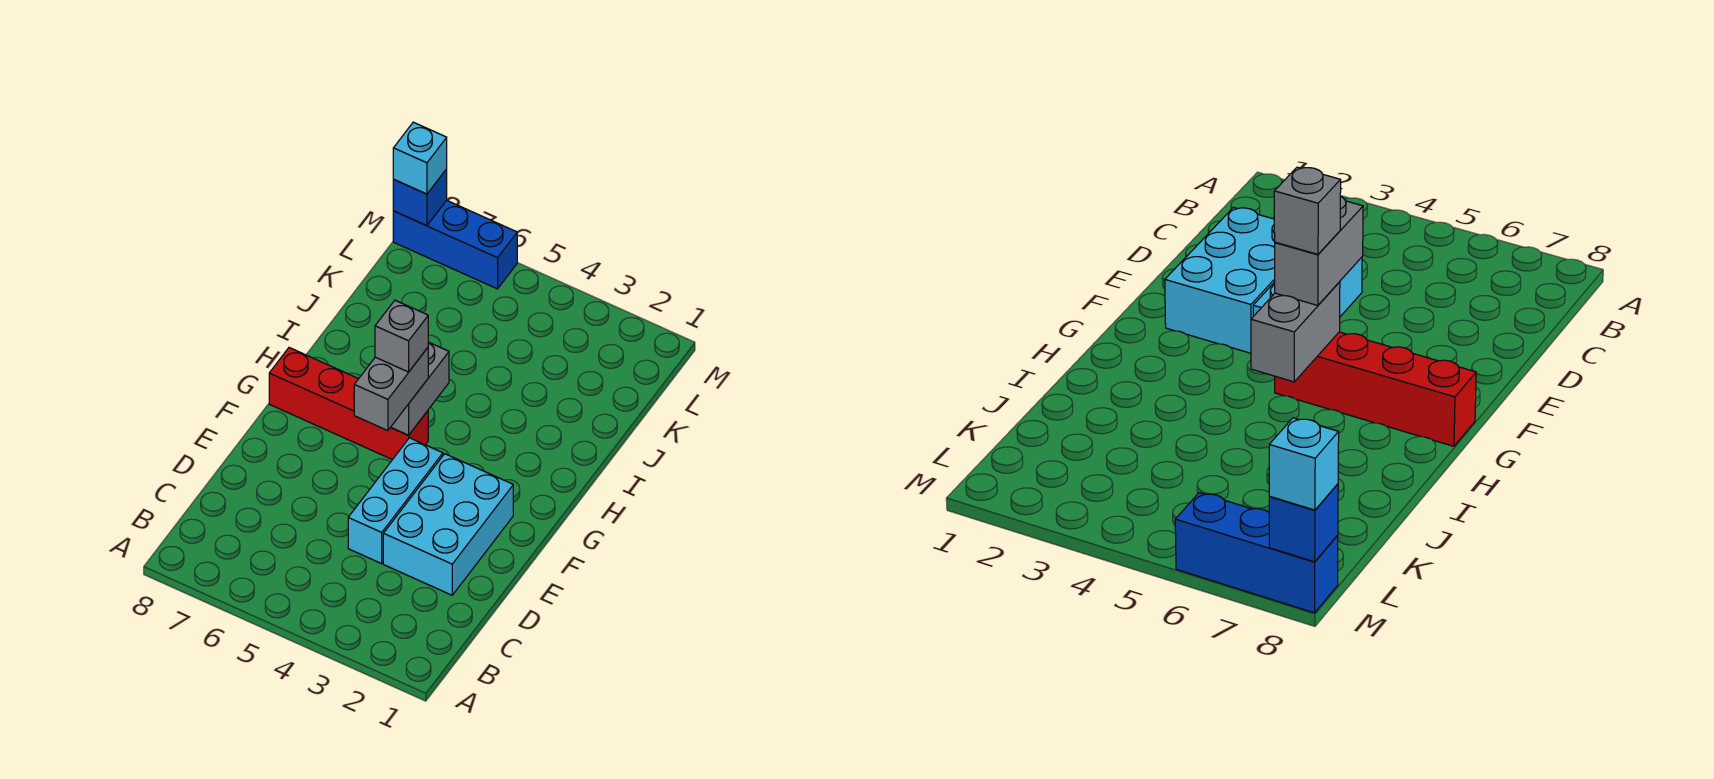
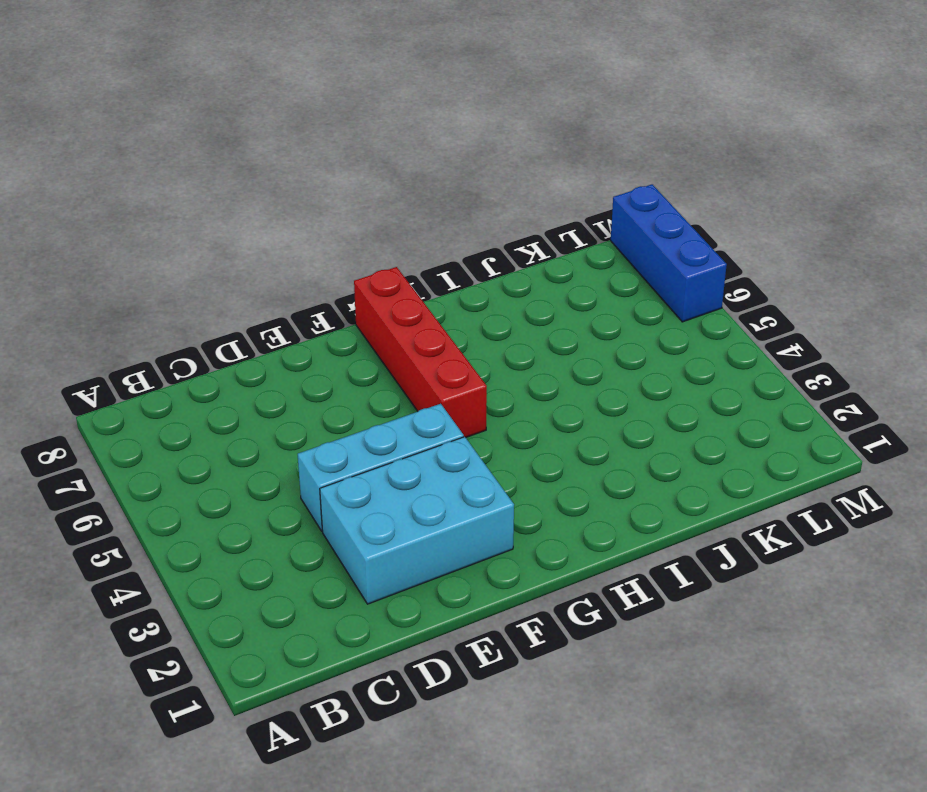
none -> grey 1x2 brick [391,342,449,435]
none -> blue 1x1 brick [393,169,447,226]

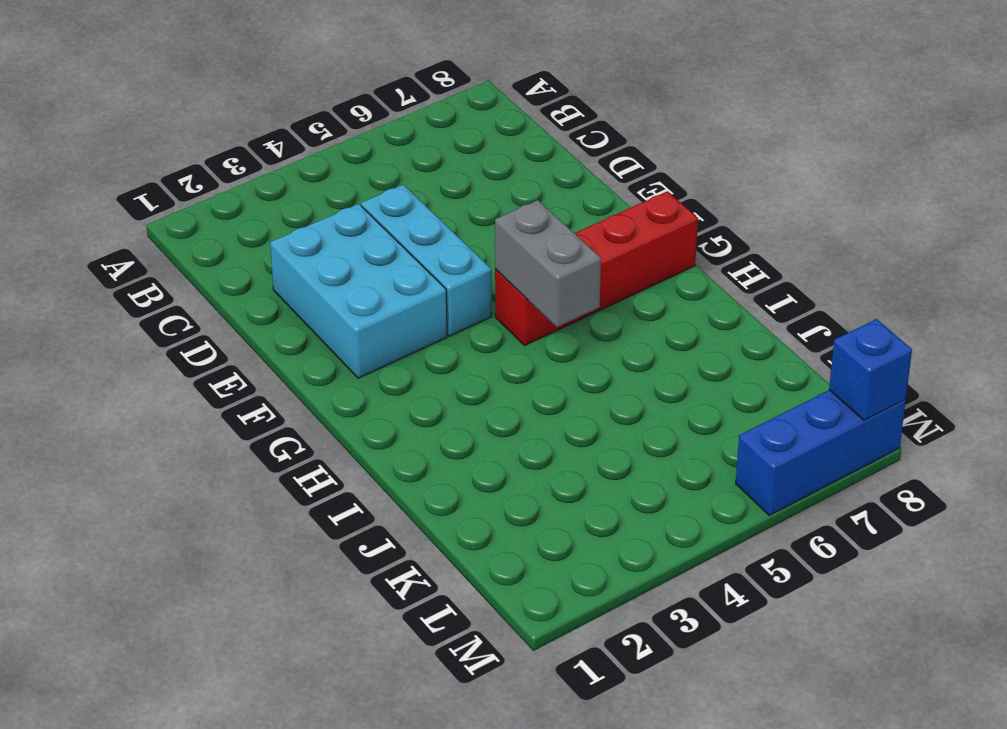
none -> grey 1x2 brick [354,348,428,431]
none -> cyan 1x1 brick [393,122,447,194]

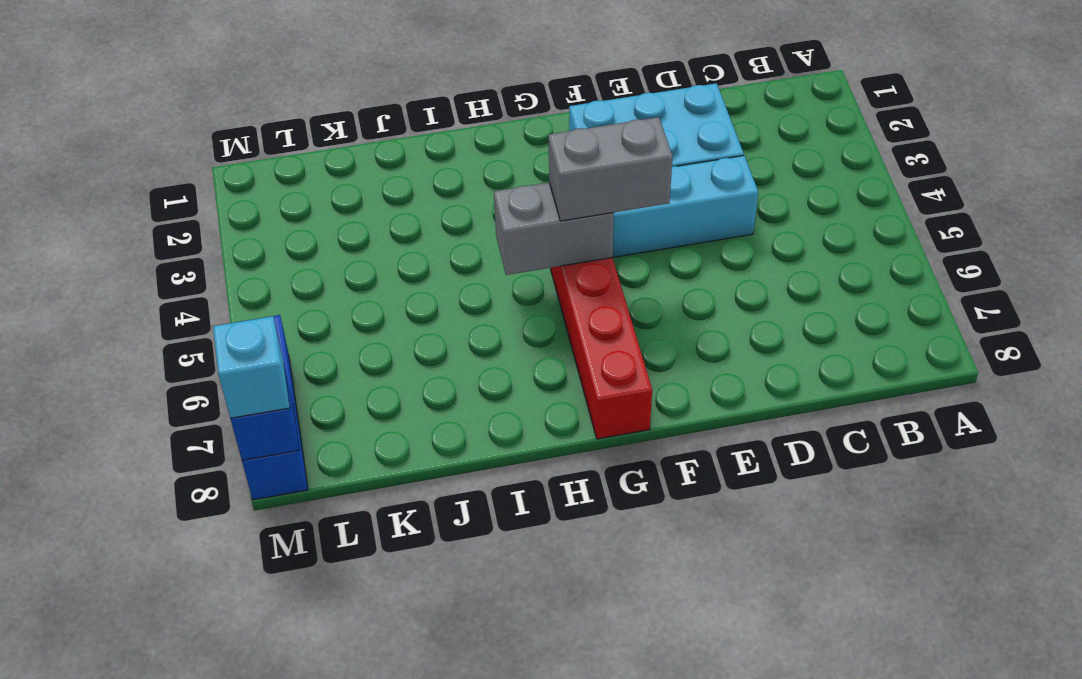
none -> grey 1x1 brick [375,300,428,372]

